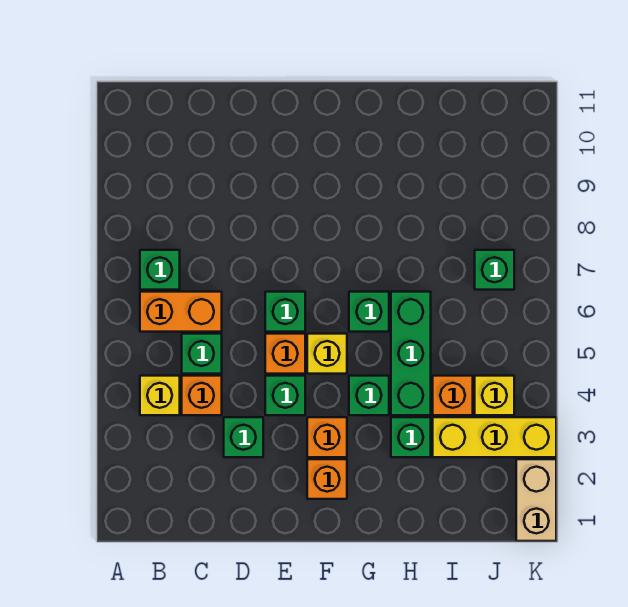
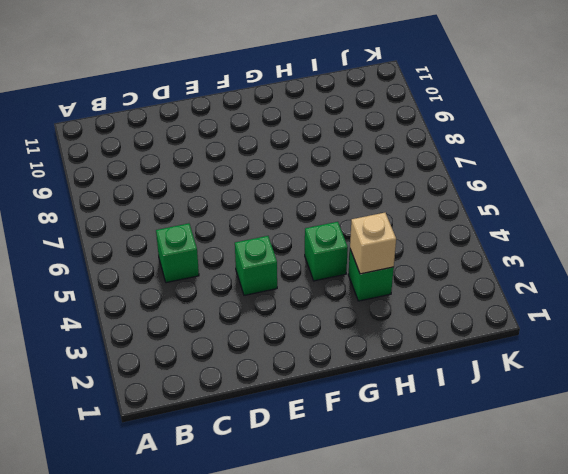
tan 1x1 brick [350,213,396,274] -> none
none -> yellow 1x1 brick [140,376,180,415]
none -> orange 1x2 brick [140,292,222,332]
none -> green 1x1 brick [140,250,180,290]

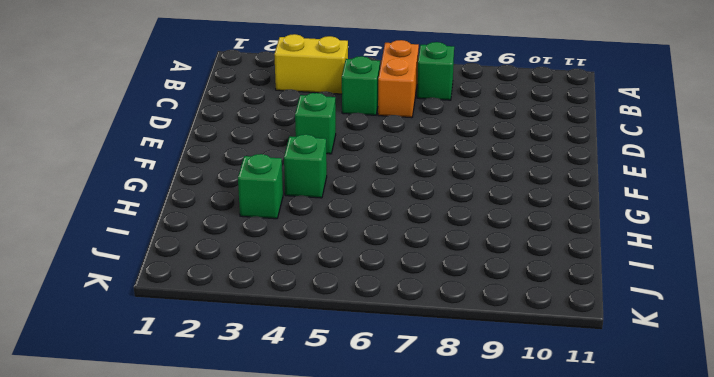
yellow 1x2 brick [274,34,348,94] -> yellow 1x1 brick [140,376,180,415]
none -> orange 1x1 brick [182,376,222,415]
none -> green 1x1 brick [224,417,263,457]
none -> orange 1x1 brick [265,334,305,374]

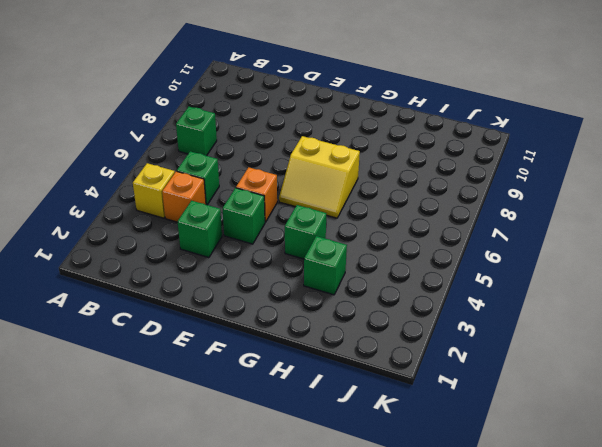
yellow 2x2 slope [279,136,360,218] -> green 1x1 brick [349,292,389,332]
none -> orange 1x2 brick [140,292,222,332]
none -> green 1x1 brick [265,292,305,332]
none -> orange 1x1 brick [307,459,347,499]

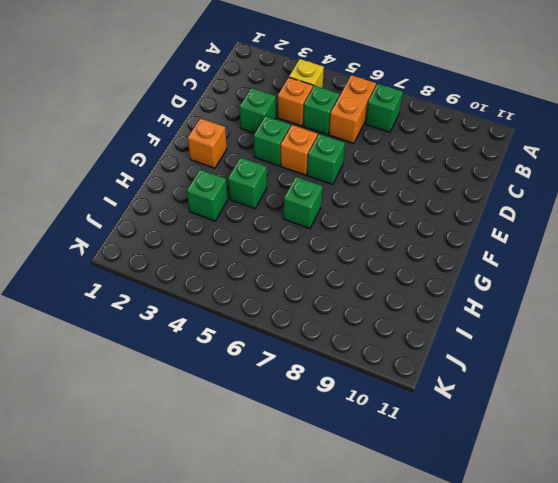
none -> orange 1x1 brick [307,417,347,457]
none -> yellow 1x1 brick [307,334,347,374]
none -> green 1x3 brick [391,292,431,415]

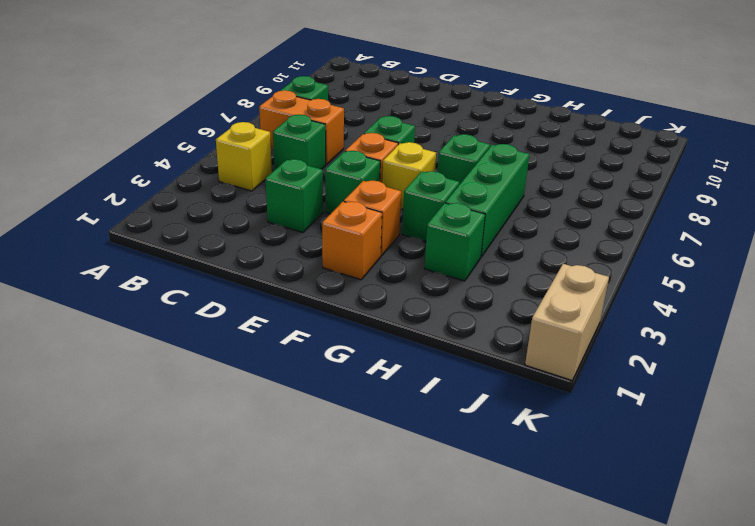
none -> orange 1x1 brick [182,376,222,415]
none -> yellow 1x3 brick [433,417,556,457]
none -> orange 1x1 brick [433,376,473,415]

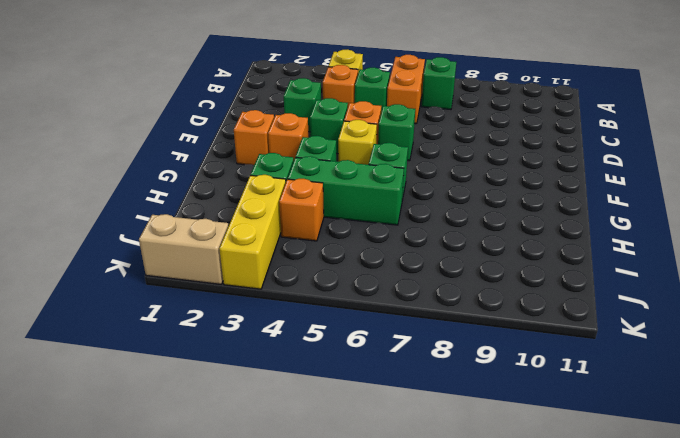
none -> yellow 1x1 brick [475,376,514,415]
none -> green 1x1 brick [475,250,514,290]

